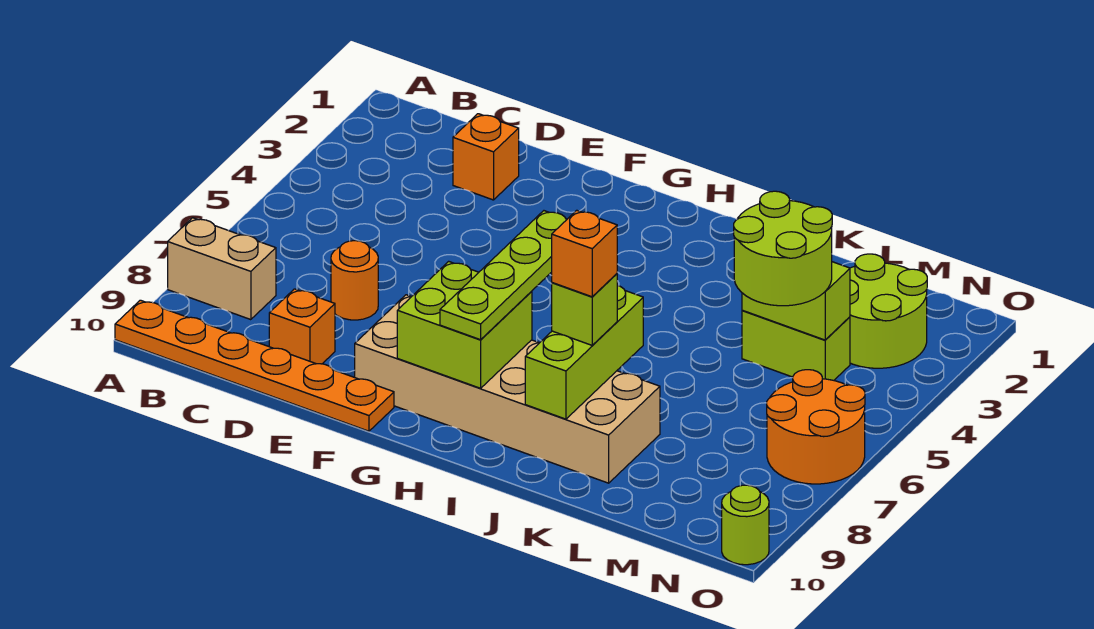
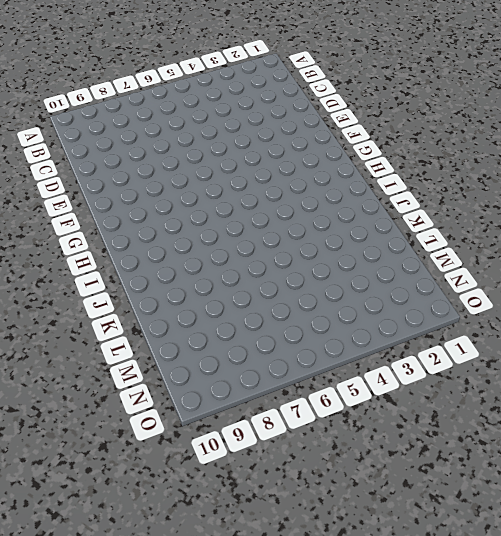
none -> tan 1x2 brick [168,218,276,320]
none -> orange 1x6 plate [115,300,394,431]
none -> orange 1x1 brick [453,114,519,200]

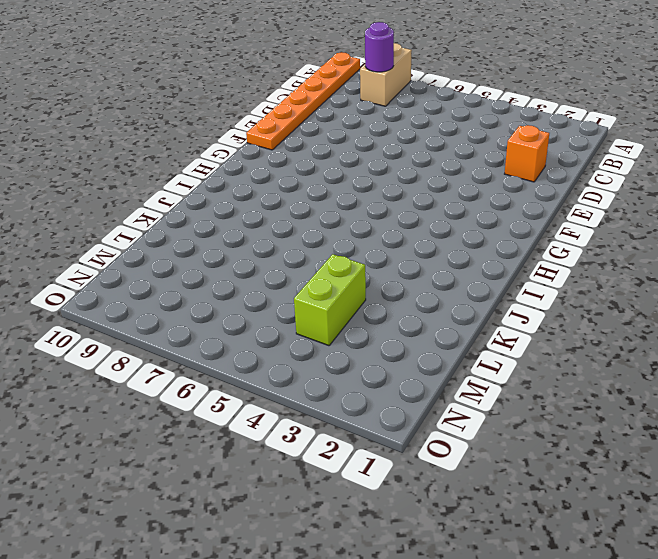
purple 1x1 round brick [365,22,394,72] -> none
none -> orange 1x1 round brick [331,241,378,320]
none -> orange 1x1 brick [269,289,335,364]
none -> tan 2x6 brick [355,295,660,483]

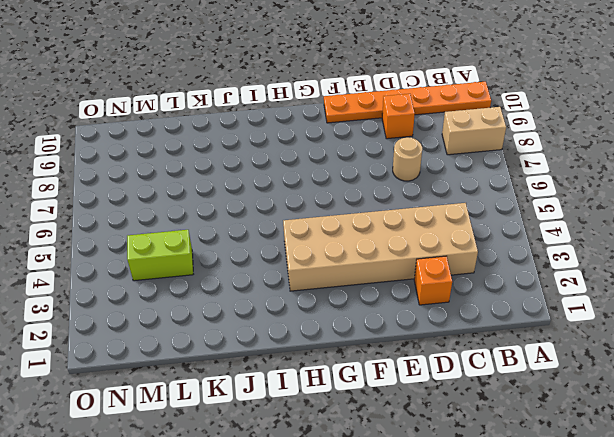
tan 2x6 brick [283,203,478,291] -> tan 2x6 brick moved to [355,295,660,483]
tan 1x1 round brick [393,137,422,181] -> orange 1x1 round brick [331,241,378,320]
none -> lime 2x2 round brick [850,254,927,368]
none -> orange 2x2 round brick [767,370,865,484]
none -> lime 1x1 round brick [722,485,769,565]

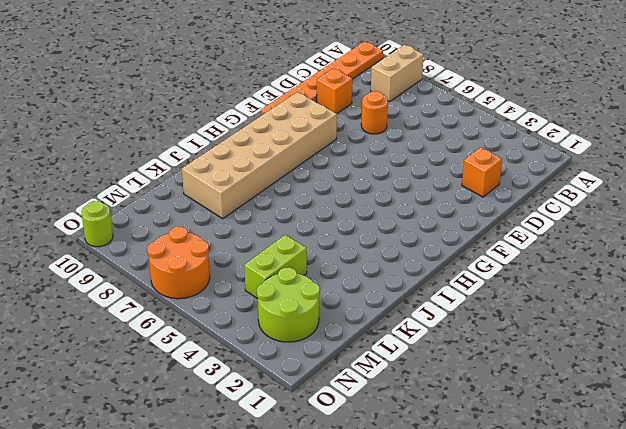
none -> lime 2x2 brick [397,261,532,388]
none -> lime 1x3 brick [525,285,643,419]
none -> lime 1x2 brick [742,262,850,340]

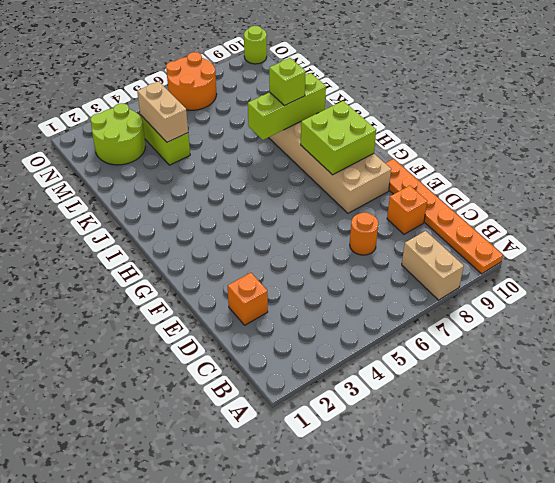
tan 1x2 brick [137,81,188,142] -> lime 1x2 brick [742,262,850,340]
none -> lime 1x4 plate [440,211,567,340]
none -> lime 2x2 round brick [734,191,832,306]
none -> orange 1x1 brick [552,210,617,297]

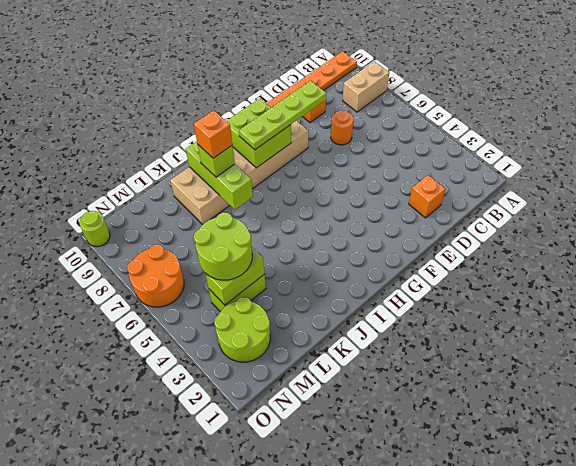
lime 1x4 plate [239,81,326,150] -> lime 1x4 plate turned to [440,211,567,340]

